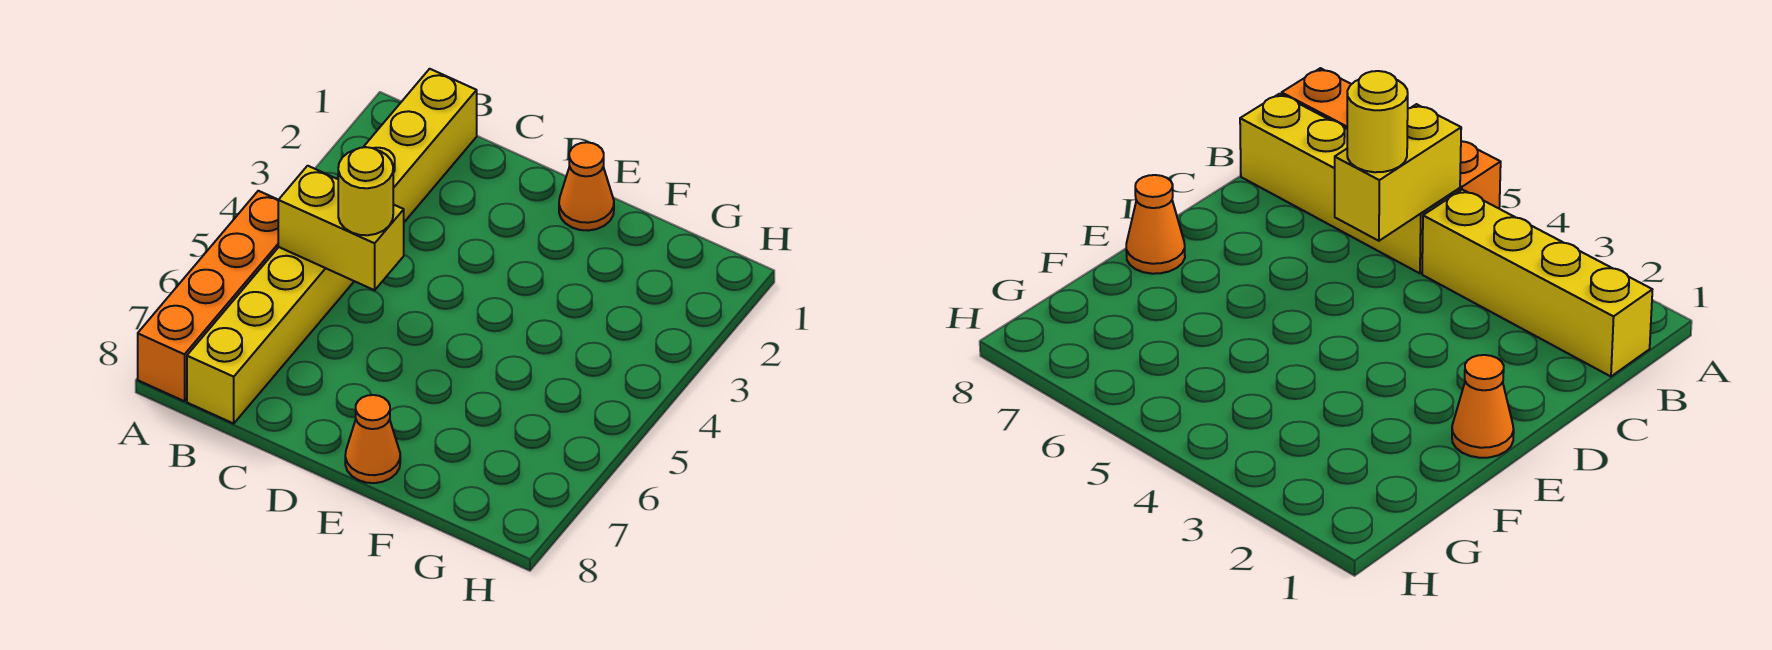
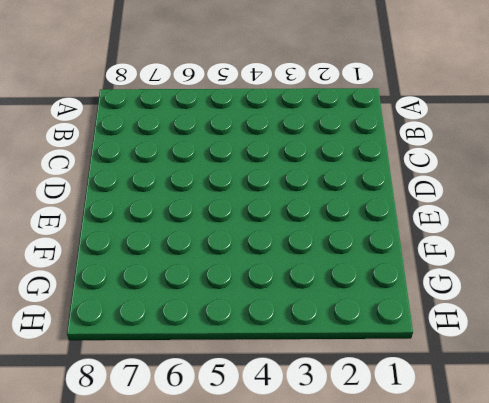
none -> orange 1x4 brick [138,191,278,401]
none -> yellow 1x4 brick [337,69,477,222]

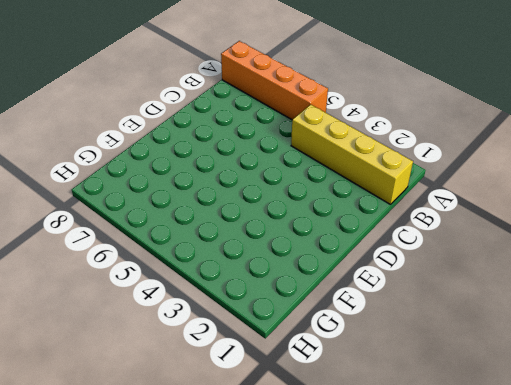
none -> yellow 1x4 brick [187,247,354,423]
none -> orange 1x1 cone [559,142,614,231]

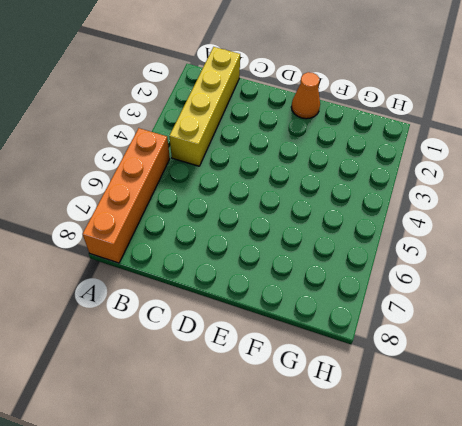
none -> yellow 1x4 brick [187,247,354,423]
none -> orange 1x1 cone [345,395,400,483]

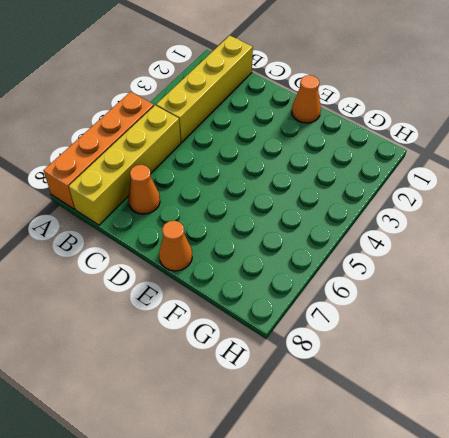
orange 1x1 cone [128,165,160,214] -> none
none -> yellow 1x2 brick [278,166,404,290]
none -> yellow 1x1 round brick [338,147,393,235]

